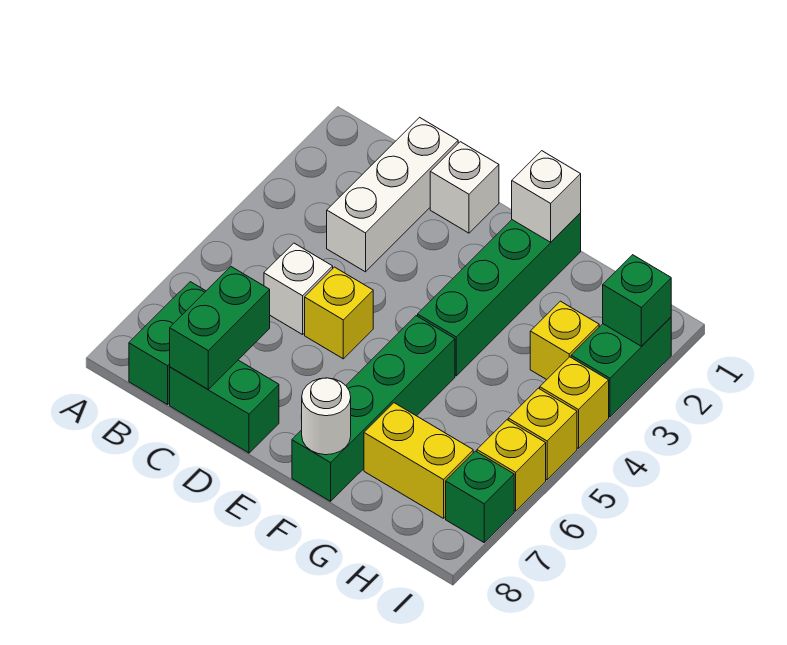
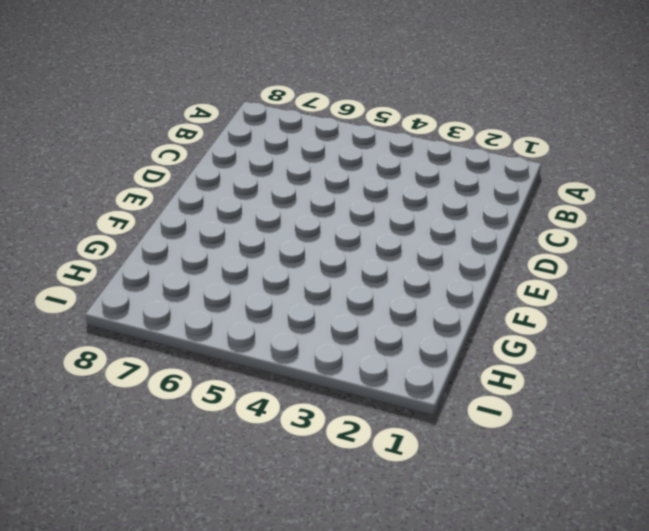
none -> green 1x2 brick [129,282,206,405]
none -> white 1x3 brick [327,117,458,272]
none -> white 1x1 brick [264,243,333,335]

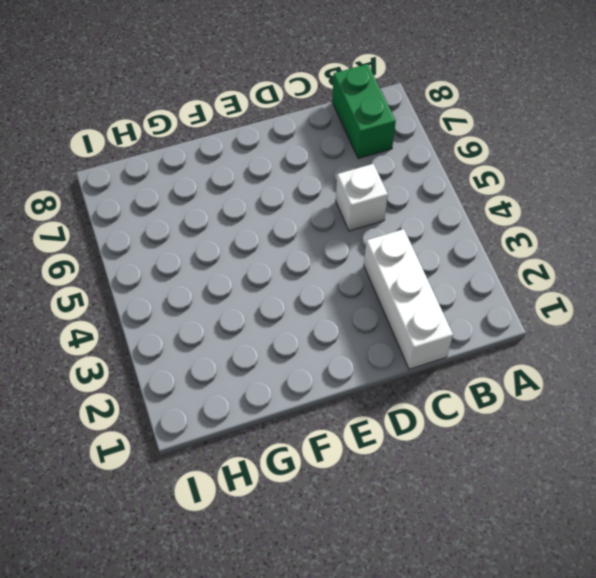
none -> green 1x2 brick [170,360,279,453]
none -> white 1x1 brick [430,142,499,233]
none -> yellow 1x1 brick [305,267,373,359]

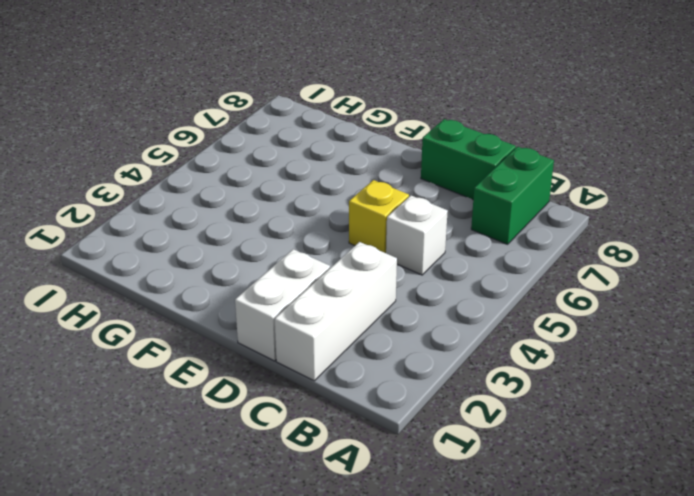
white 1x2 brick [235,249,330,361] -> white 1x1 brick [430,142,499,233]
none -> green 1x4 brick [418,213,581,376]
none -> green 1x4 brick [292,316,455,501]
none -> yellow 1x2 brick [364,403,473,518]

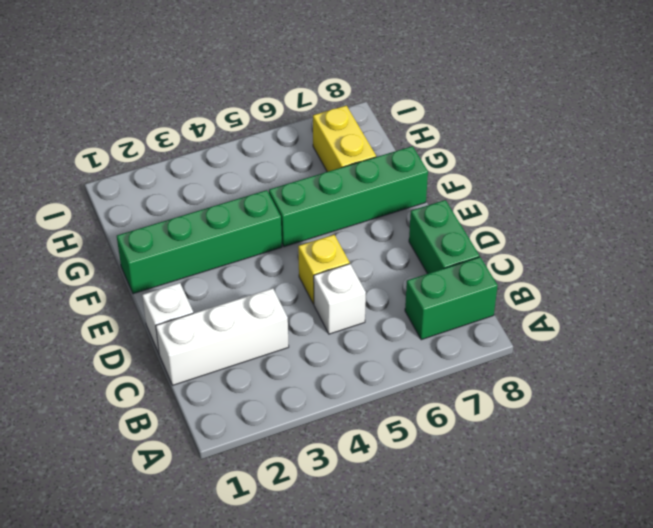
none -> yellow 1x1 brick [530,301,599,380]
none -> green 1x2 brick [571,317,671,417]
none -> yellow 1x1 brick [540,357,609,448]

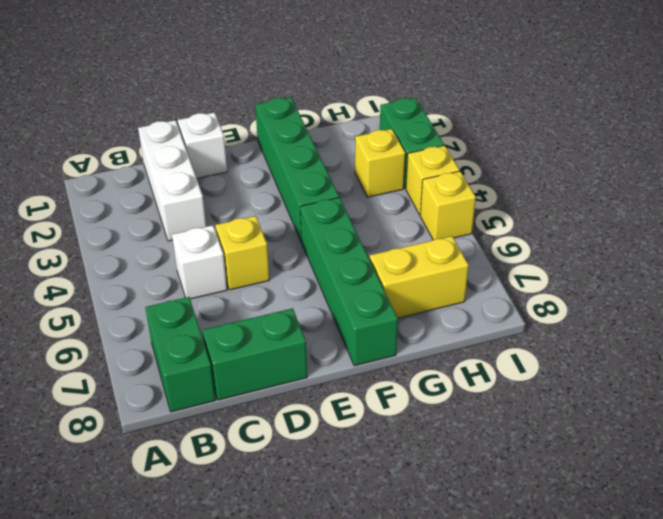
none -> yellow 1x1 brick [477,420,546,511]
none -> green 1x1 brick [446,451,514,542]
none -> green 1x2 brick [170,267,270,389]

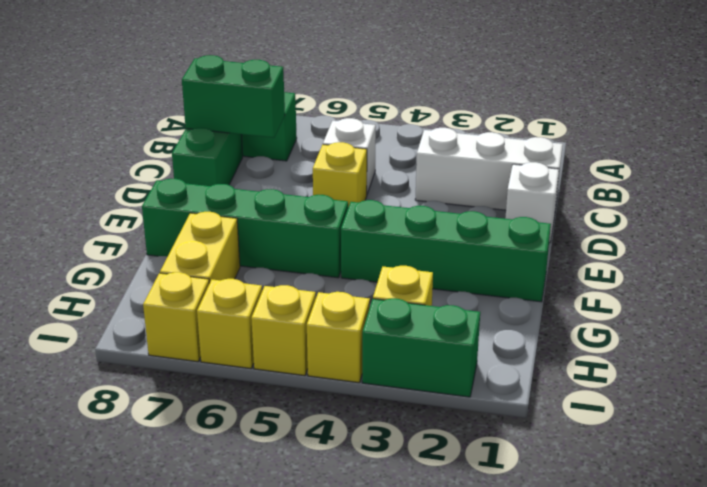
yellow 1x1 brick [143,272,209,362] -> green 1x1 brick [446,451,514,542]
none -> white 1x1 brick [512,151,581,242]
none -> white 1x1 round brick [302,378,351,455]
none -> green 1x1 brick [603,255,671,346]

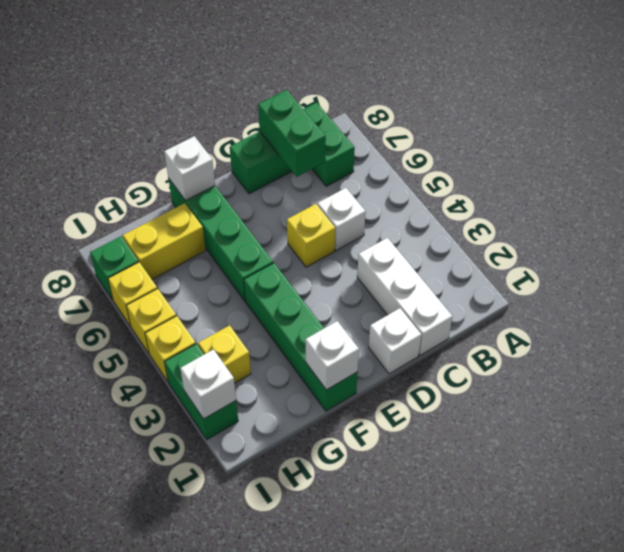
white 1x1 brick [164,136,215,201] -> white 1x1 round brick [302,378,351,455]
white 1x1 brick [180,349,236,419] -> green 1x1 brick [603,255,671,346]

